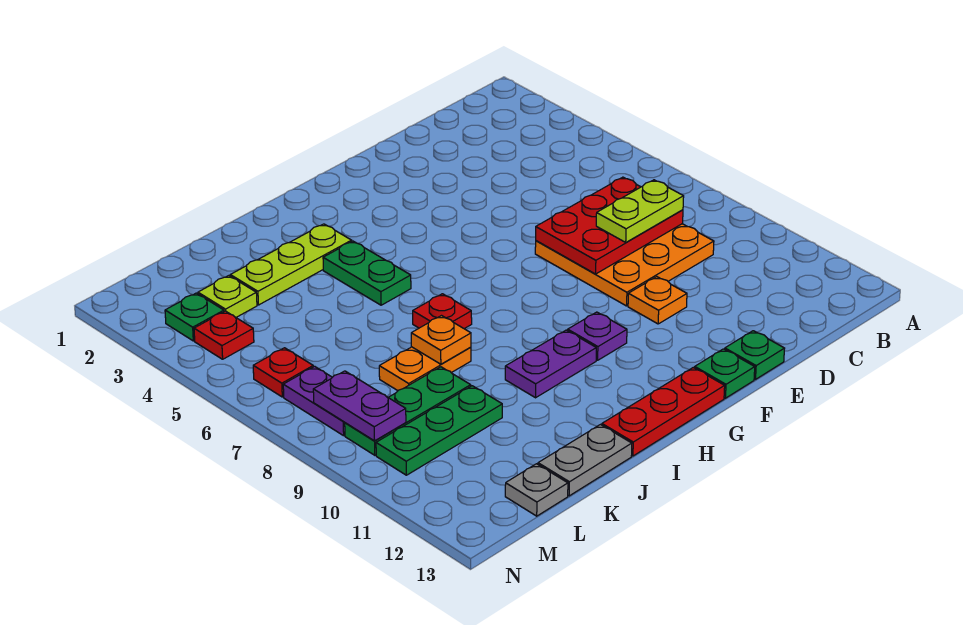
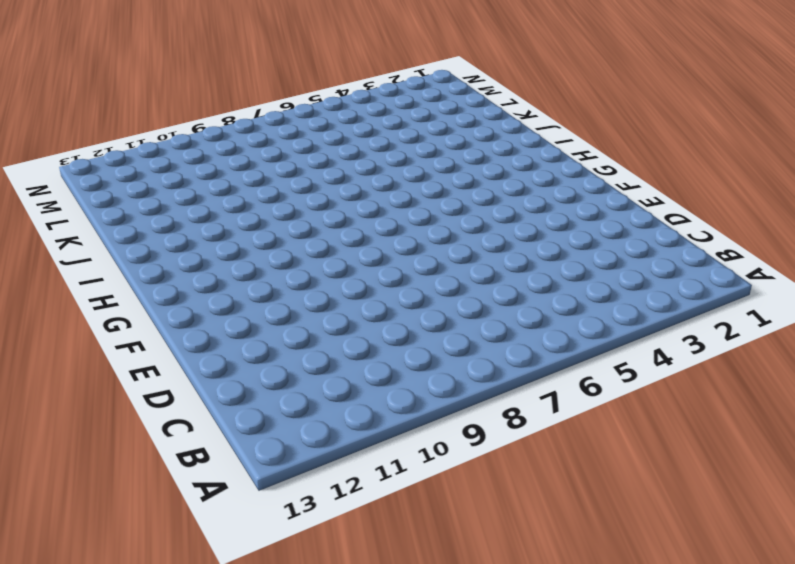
none -> orange 3x3 plate [535,224,714,306]
none -> orange 1x1 plate [628,277,687,324]
none -> green 1x1 plate [725,331,785,379]

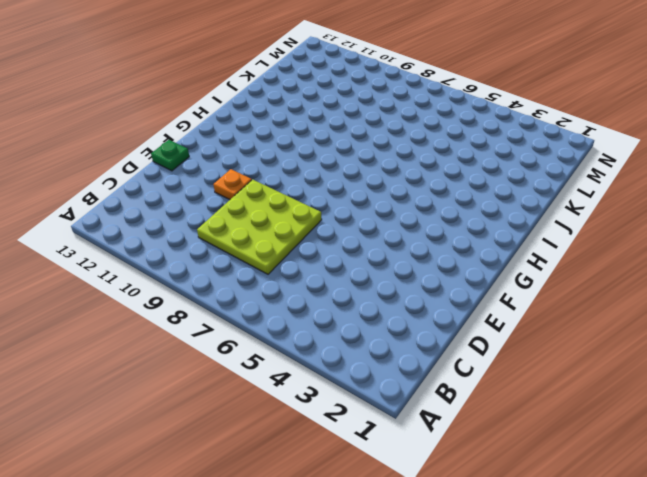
lime 3x3 plate [197,180,322,274] -> orange 3x3 plate [535,224,714,306]
none -> green 1x1 plate [695,349,755,398]
none -> purple 1x1 plate [568,312,627,360]
none -> red 1x3 plate [602,368,725,456]

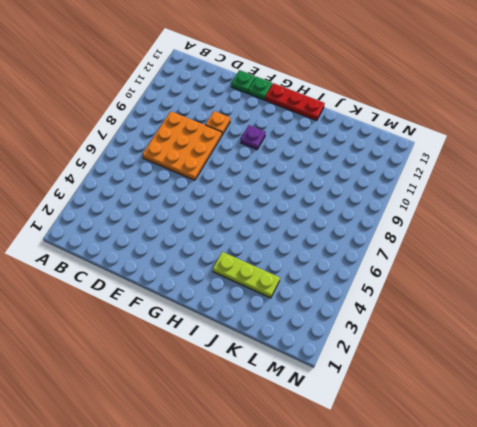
none -> purple 1x2 plate [505,330,596,398]
none -> green 1x2 plate [323,241,411,305]
none -> red 1x1 plate [413,294,472,329]

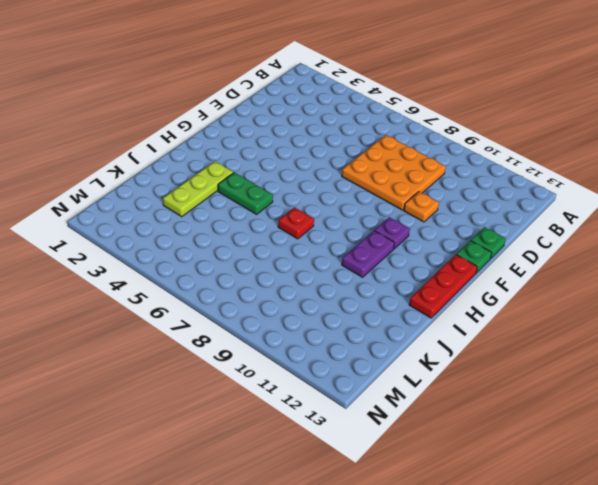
none -> orange 1x2 plate [379,347,471,391]
none -> grey 1x2 plate [538,425,632,496]
none -> green 1x3 plate [345,367,471,455]

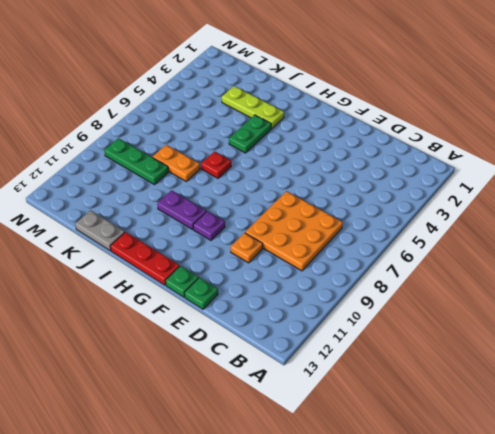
none -> green 1x3 plate [376,386,502,475]
none -> lime 1x1 plate [198,276,257,317]
none -> grey 1x1 plate [505,464,568,516]

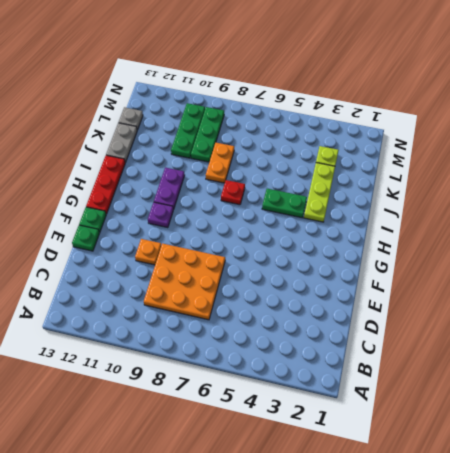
none -> green 1x1 plate [165,293,224,341]
none -> red 1x1 plate [194,311,254,359]
none -> red 1x1 plate [253,348,313,397]

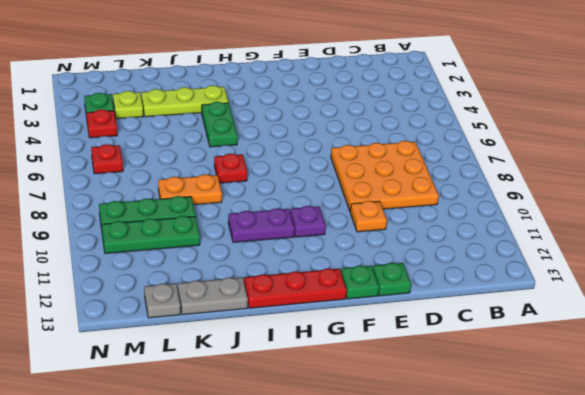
none -> purple 1x2 plate [283,366,345,436]
none -> red 2x3 plate [536,177,683,274]
none -> orange 1x1 plate [411,316,471,364]

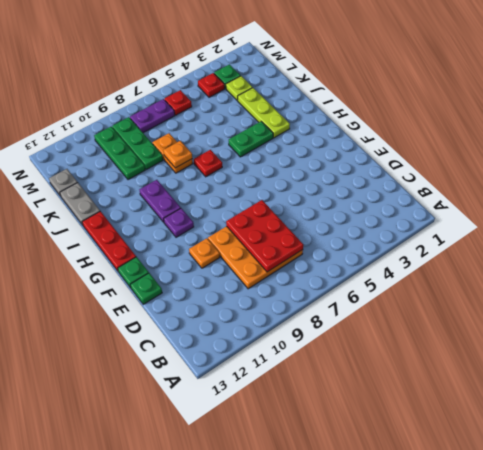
none -> purple 1x2 plate [313,371,406,441]
none -> lime 1x2 plate [596,180,684,242]

